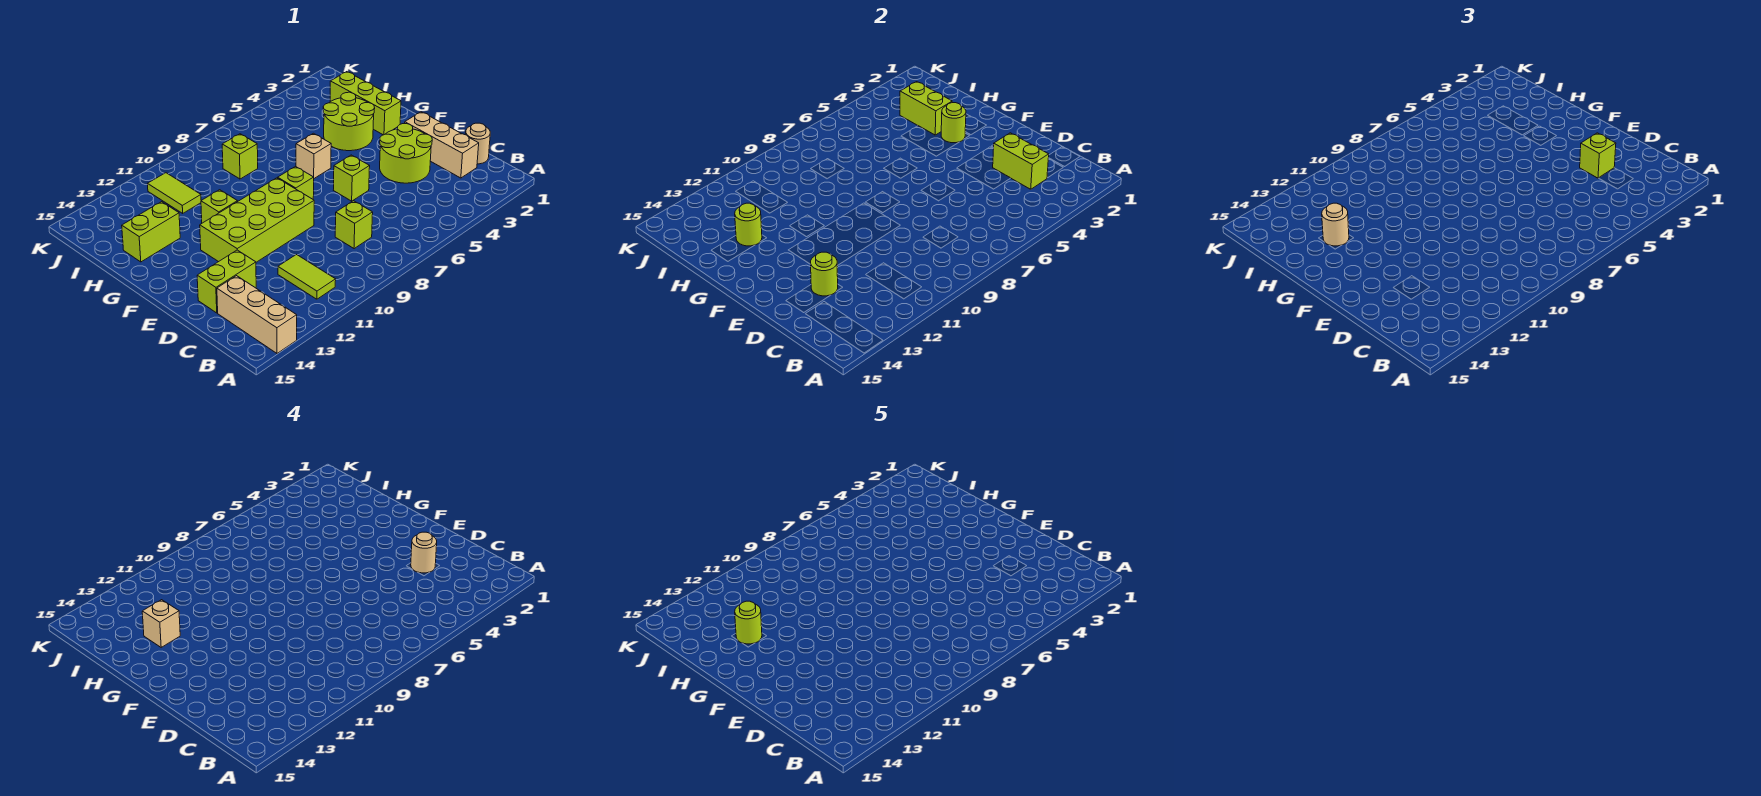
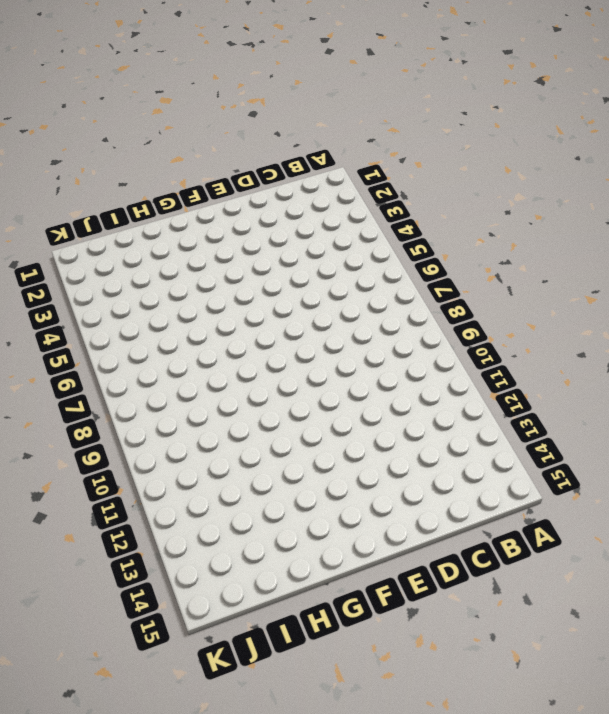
none -> tan 1x3 brick [217,276,297,353]
none -> lime 1x2 tile [278,255,336,299]
none -> tan 1x1 round brick [466,123,490,164]

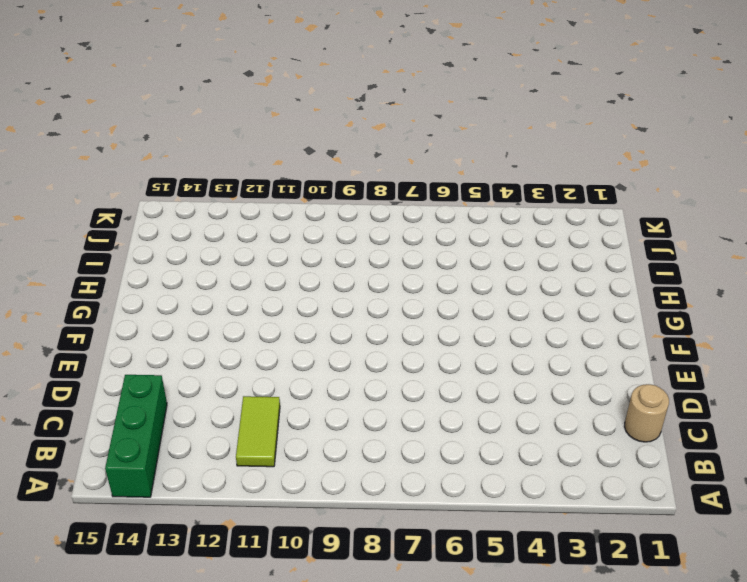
green 1x3 brick [105,375,167,497] -> tan 1x3 brick [217,276,297,353]
none -> tan 1x3 brick [405,112,479,178]
none -> lime 1x1 brick [335,201,373,249]
none -> lime 2x2 round brick [380,124,432,183]

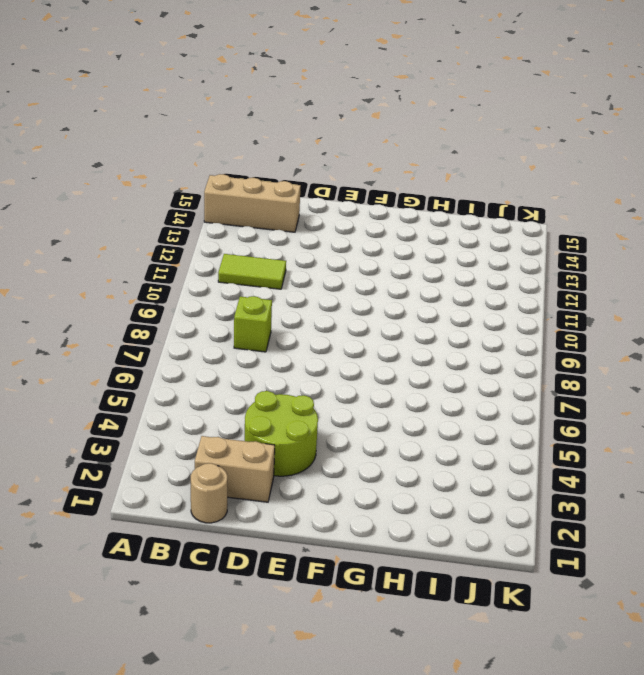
tan 1x2 brick [195,436,275,502] -> tan 1x3 brick [405,112,479,178]
none -> lime 1x2 brick [197,250,256,313]
none -> lime 1x1 brick [334,155,370,201]
none -> lime 2x4 brick [200,178,314,262]

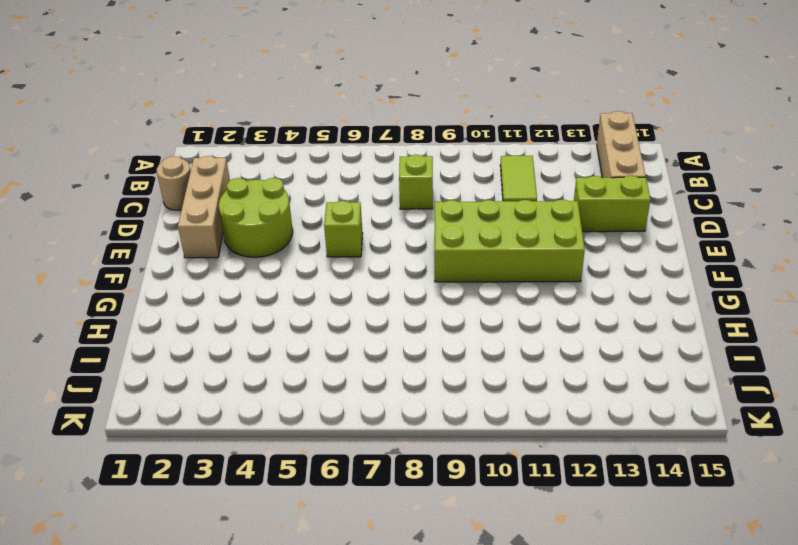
none -> lime 1x1 brick [278,167,314,199]
none -> lime 1x3 brick [330,72,401,135]
none -> lime 2x2 round brick [323,92,375,151]

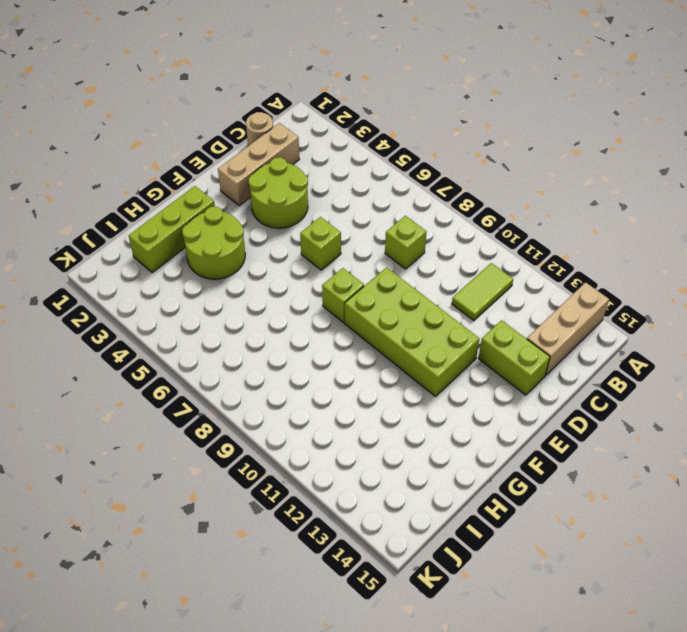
none -> tan 1x1 brick [296,133,331,178]
none -> lime 1x1 brick [201,190,238,223]
none -> lime 1x2 brick [122,202,180,262]

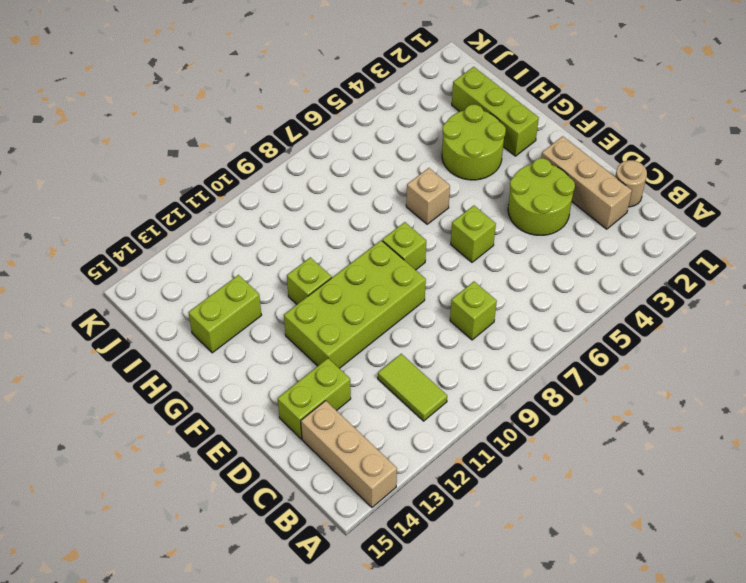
none -> lime 1x1 brick [222,134,258,179]
none -> lime 1x2 tile [148,173,201,213]
none -> lime 1x2 brick [993,133,1049,189]

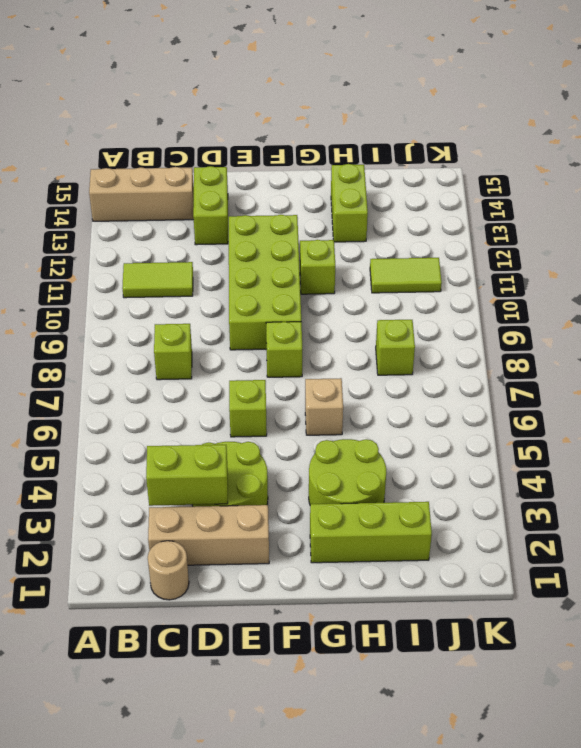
none -> lime 1x1 round brick [811,252,838,296]
none -> lime 1x1 round brick [941,103,966,143]
none -> lime 1x2 brick [900,82,952,135]

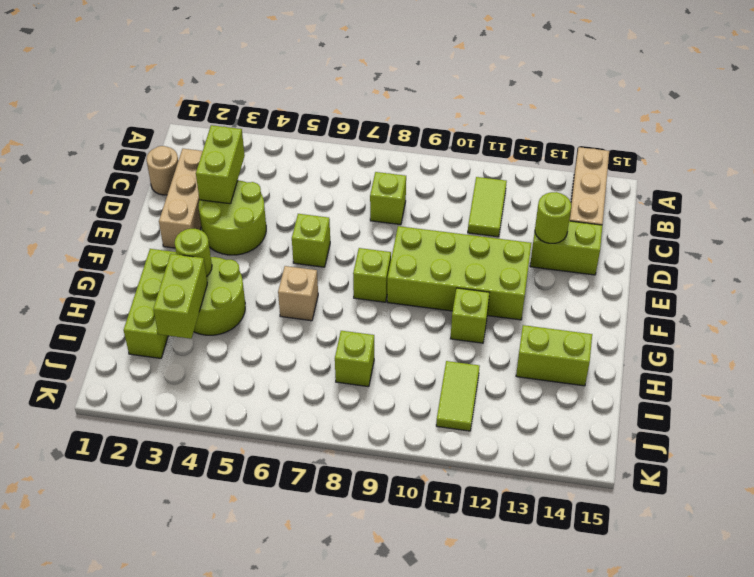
none -> lime 1x1 round brick [735,203,762,246]
none -> lime 1x1 brick [1580,133,1616,178]
none -> tan 1x1 round brick [1322,203,1349,246]

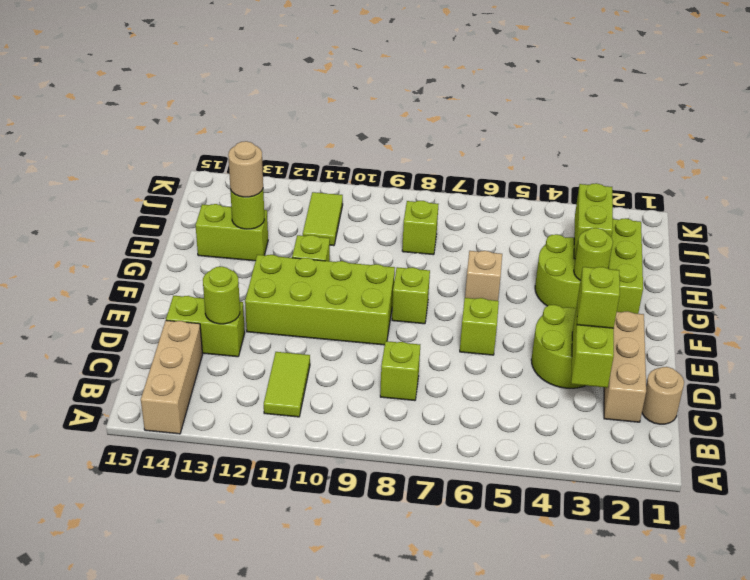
none -> tan 1x1 round brick [411,532,437,573]
none -> tan 1x1 brick [142,600,180,647]
none -> lime 1x1 round brick [735,601,762,644]

